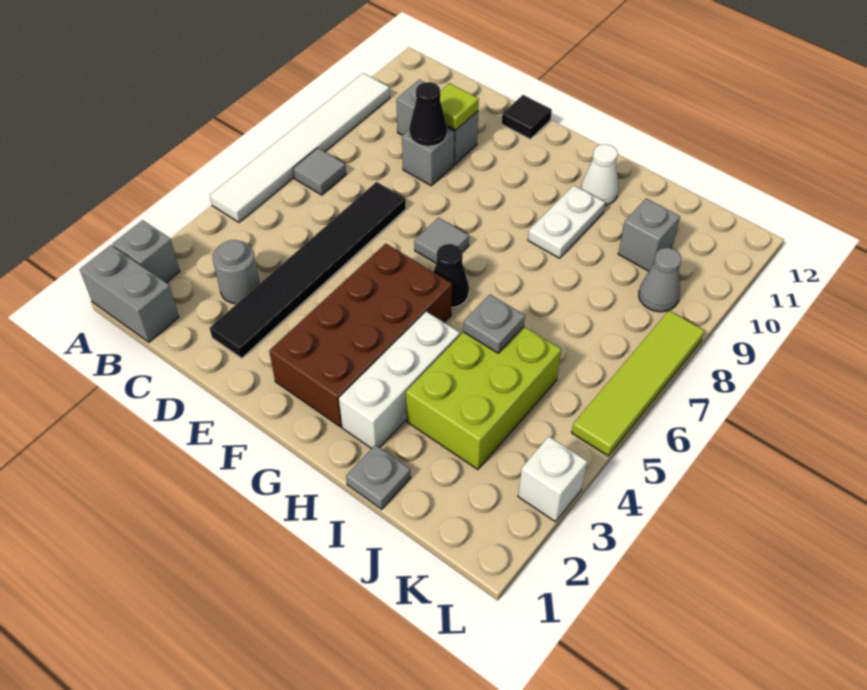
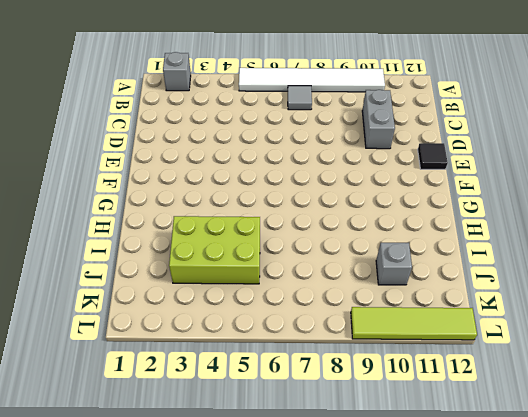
lime 1x4 tile [351,307,477,340] -> lime 1x4 tile moved to [572,311,705,456]
none -> grey 1x2 brick [80,245,179,342]
none -> grey 1x1 round brick [213,240,260,304]
none -> black 1x6 tile [210,182,406,358]

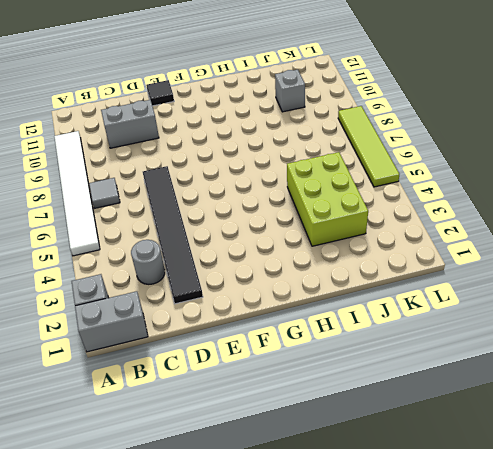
none -> grey 1x1 brick [402,128,455,186]
none -> brown 2x4 brick [269,244,452,427]
none -> grey 1x1 tile [414,218,469,263]

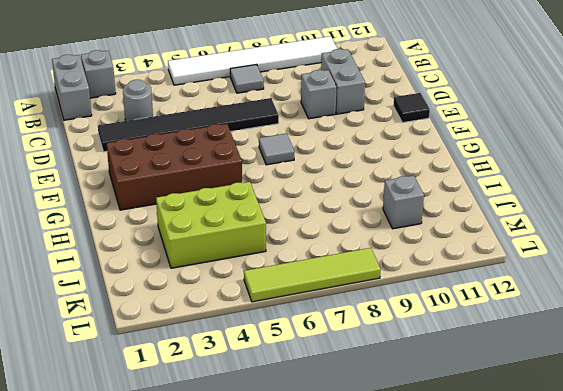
none -> black 1x1 cone [434,244,469,308]
none -> white 1x3 brick [339,312,460,449]
none -> white 1x2 plate [528,185,605,258]

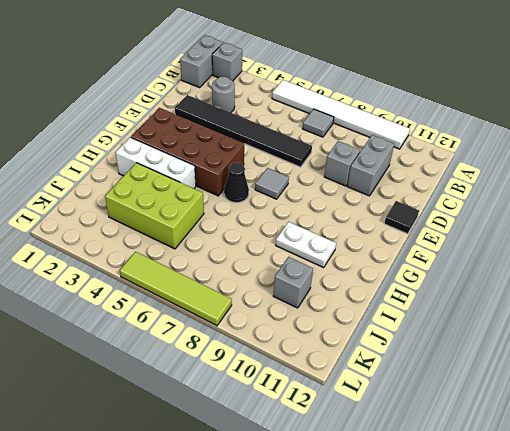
none -> white 1x1 cone [581,144,619,206]
none -> grey 1x1 plate [346,445,411,509]
none -> grey 1x1 cone [639,248,682,312]

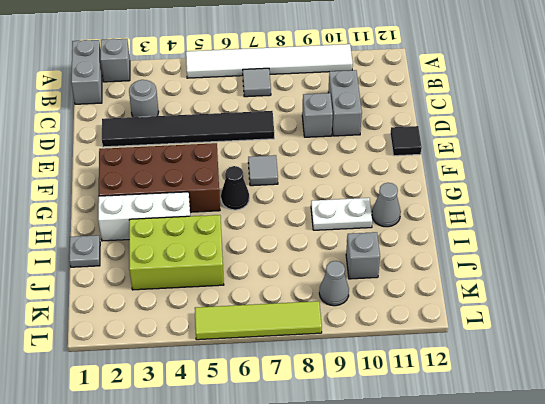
grey 1x1 cone [372,183,401,227] -> white 1x1 cone [581,144,619,206]
none -> white 1x1 brick [518,436,587,522]
none -> black 1x1 cone [409,82,447,146]
none -> lime 1x1 tile [440,83,479,130]

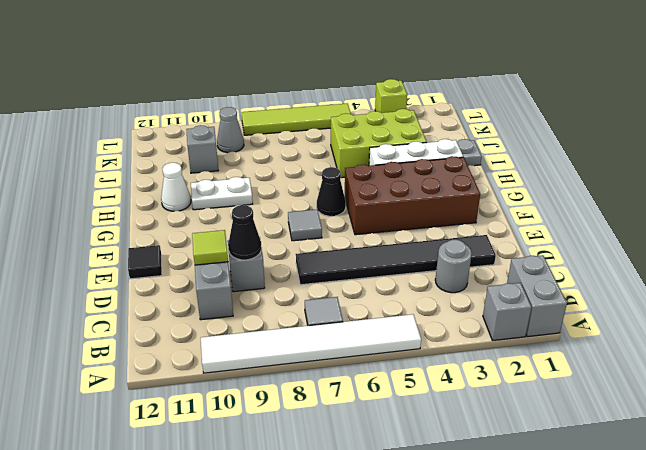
lime 1x1 brick [375,79,407,113] -> white 1x1 brick [518,436,587,522]
none -> grey 1x1 plate [463,295,525,353]

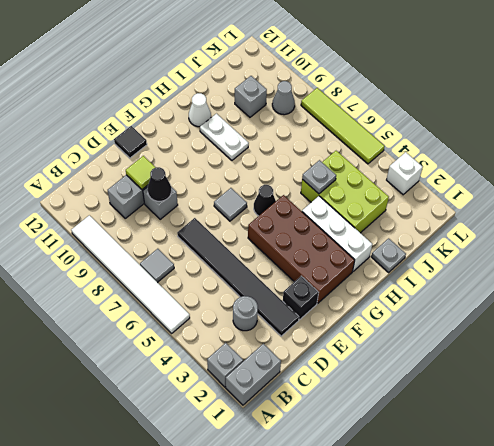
black 1x1 brick [283,276,318,320] -> none

